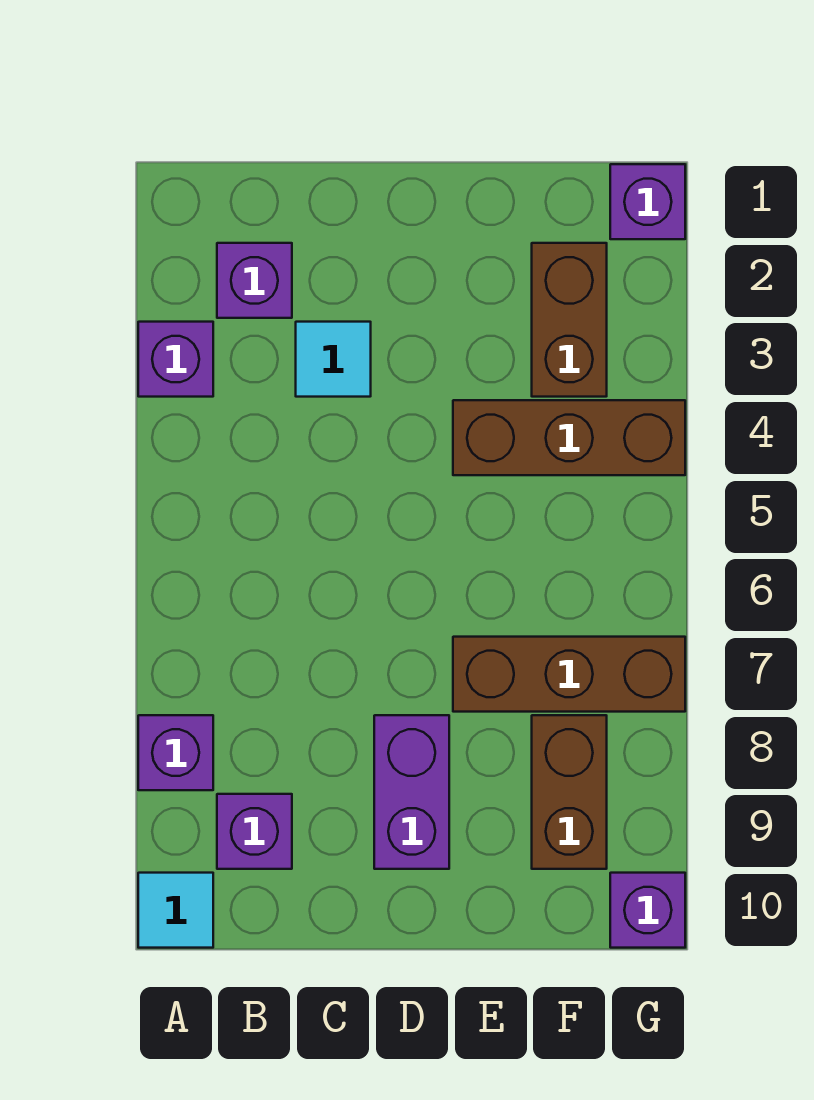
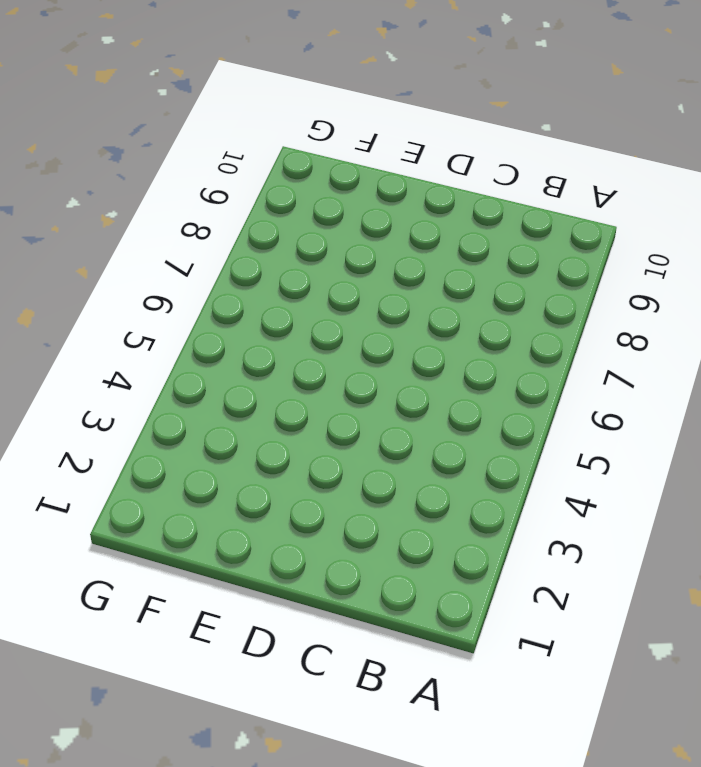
none -> purple 1x1 brick [138,322,213,397]
none -> purple 1x1 brick [138,715,213,790]
none -> cyan 1x1 tile [138,873,213,948]

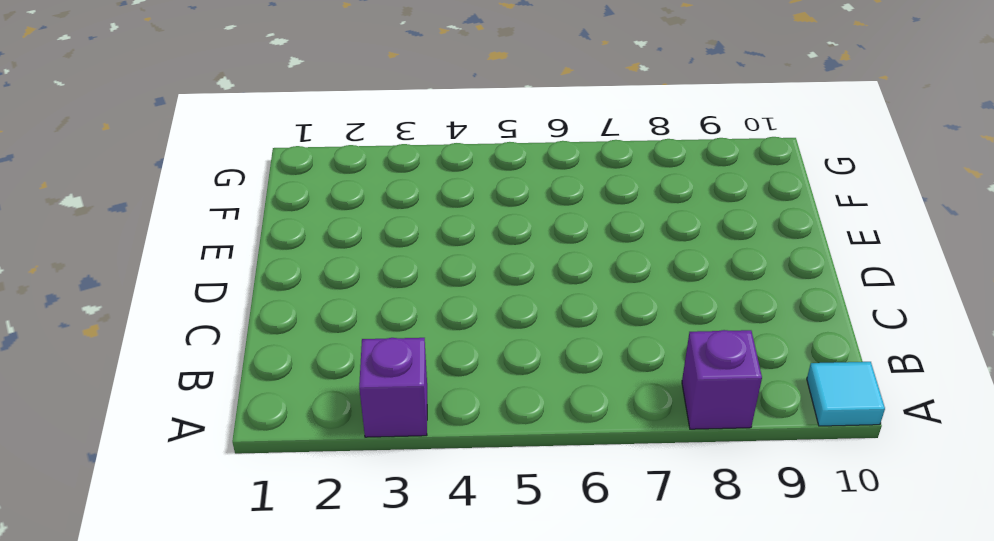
none -> purple 1x1 brick [217,243,292,318]
none -> purple 1x1 brick [217,794,292,869]
none -> cyan 1x1 tile [296,322,371,397]

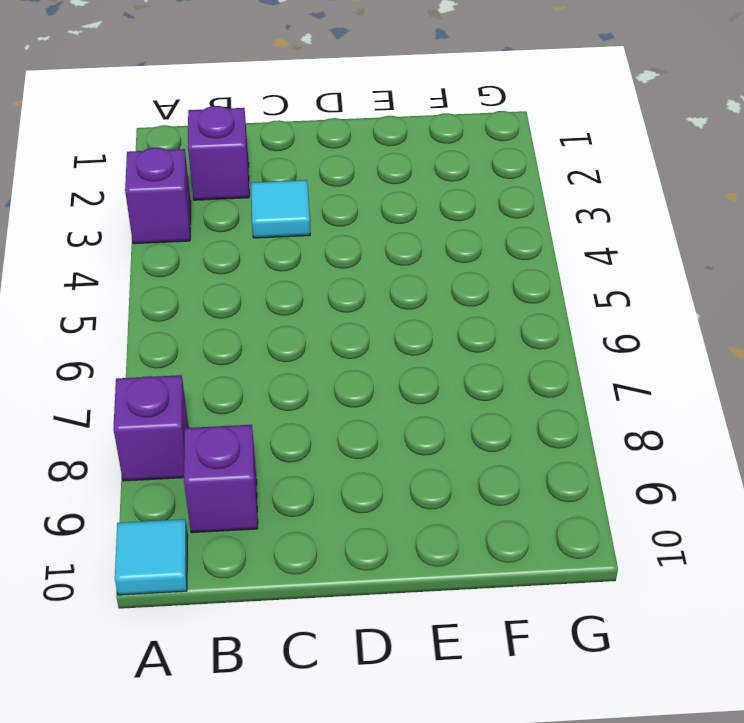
none -> purple 1x2 brick [374,715,449,869]
none -> brown 1x3 brick [453,400,685,475]
none -> brown 1x3 brick [453,637,685,712]

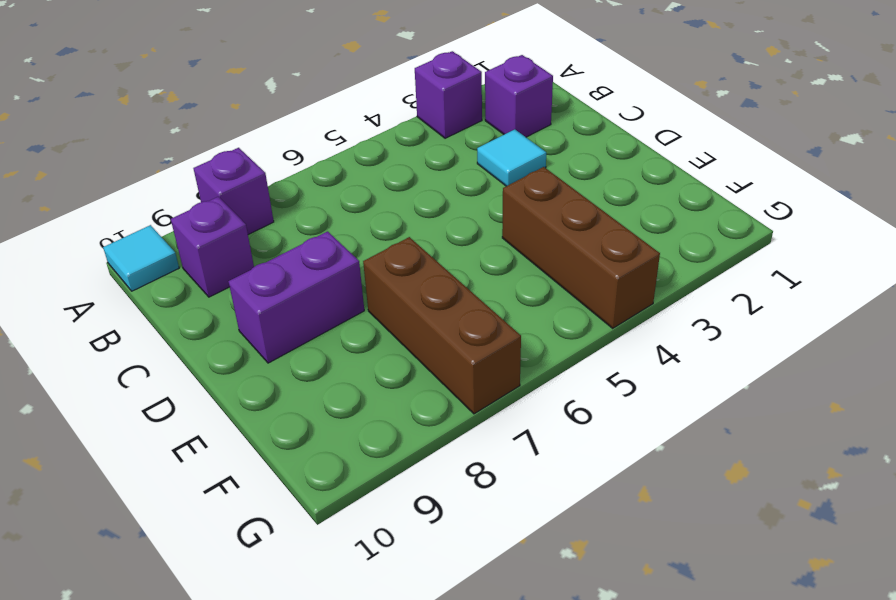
none -> brown 1x2 brick [532,243,607,397]
none -> brown 1x2 brick [532,715,607,869]
none -> purple 1x1 brick [610,164,685,239]

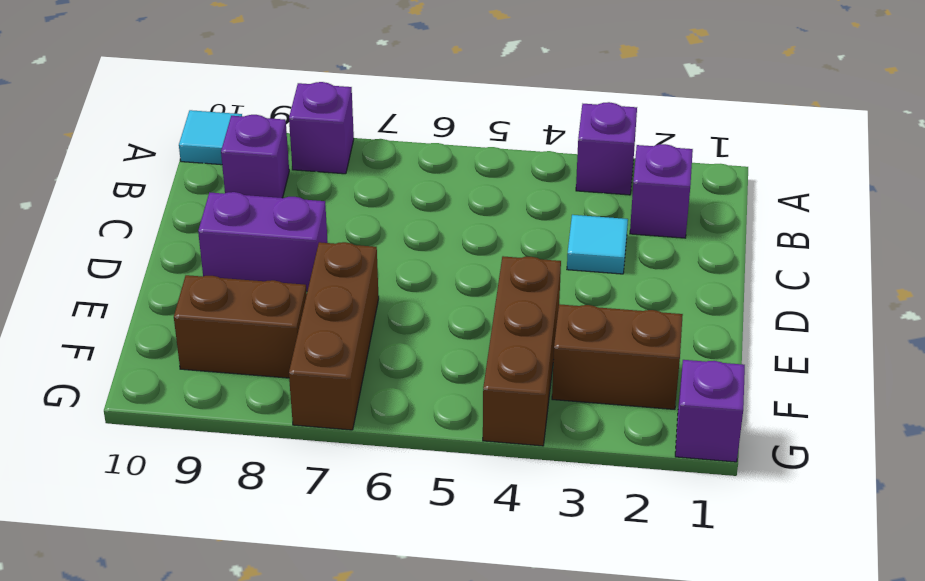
none -> purple 1x1 brick [610,873,685,948]

